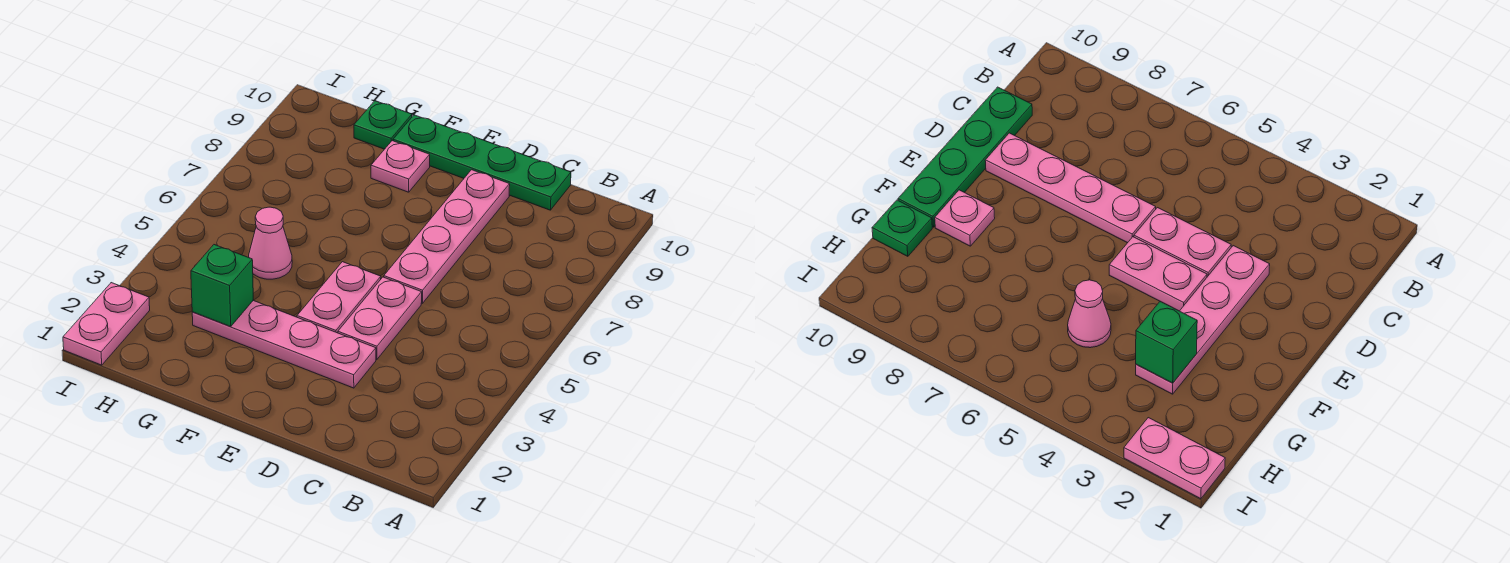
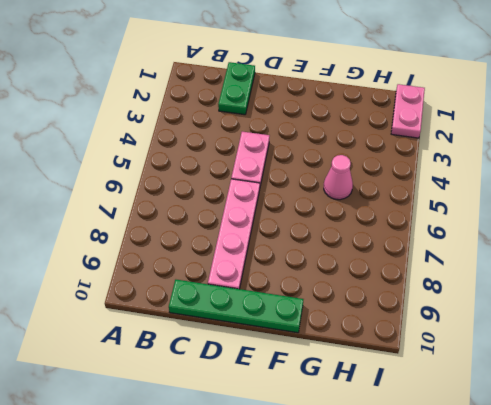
green 1x2 plate [218,62,255,115] -> none
none -> pink 1x4 plate [192,301,376,388]
none -> pink 1x2 plate [297,262,381,333]

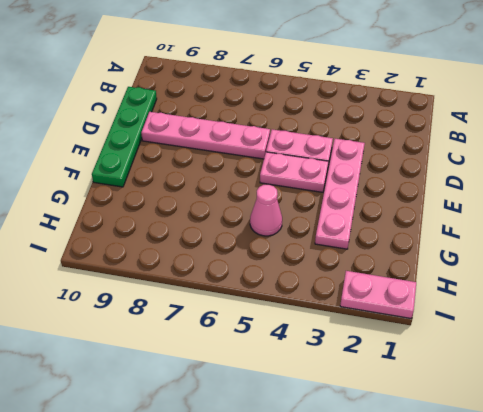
none -> pink 1x1 plate [371,141,430,192]
none -> green 1x1 plate [354,101,412,149]

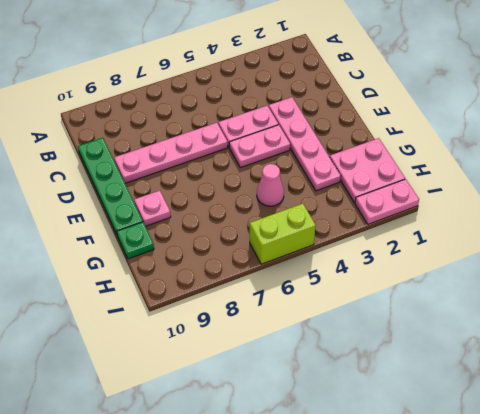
pink 2x2 plate [330,138,405,203] -> none
lime 1x2 brick [250,204,316,264] -> none
none -> green 1x1 brick [191,245,253,326]

